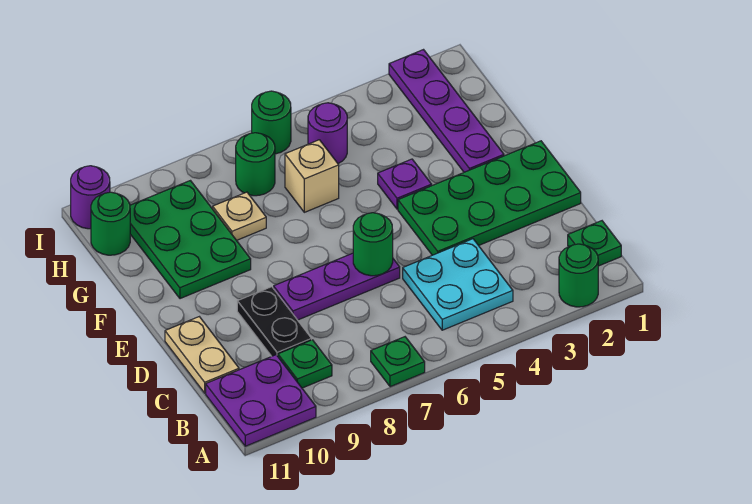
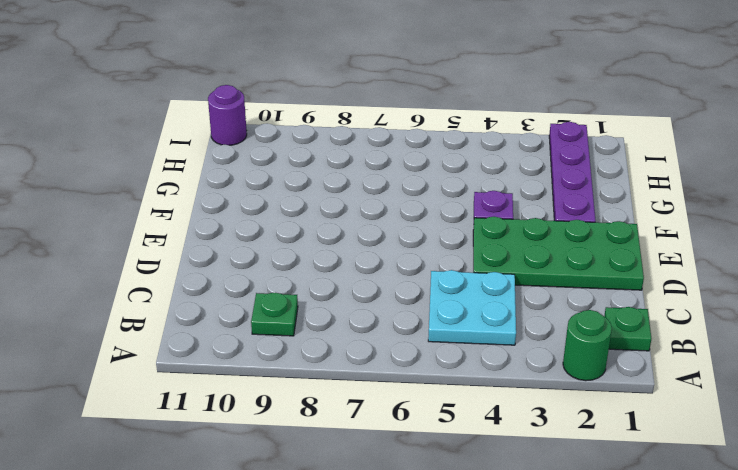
none -> green 1x1 plate [371,337,425,387]
none -> purple 2x2 plate [206,355,316,446]
none -> black 1x2 plate [237,287,312,356]

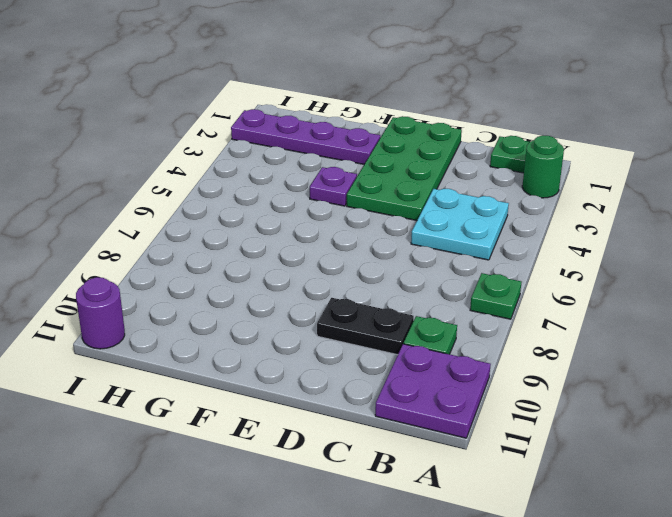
none -> tan 1x2 plate [165,317,239,393]
none -> purple 1x3 plate [274,253,400,320]
none -> green 2x3 plate [130,181,251,299]

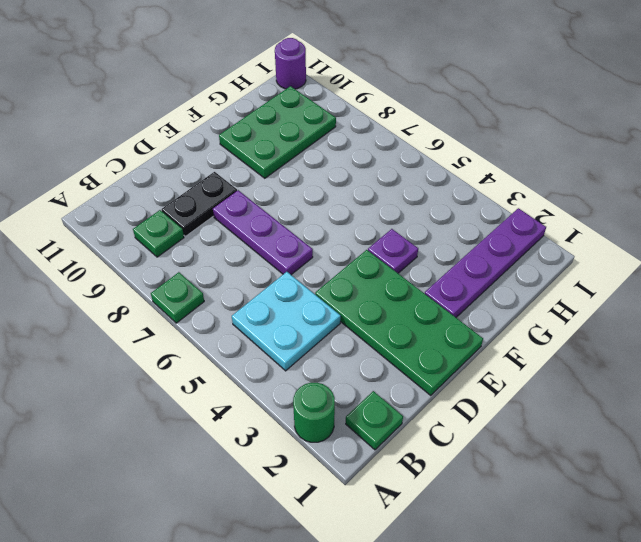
none -> purple 2x2 plate [206,355,316,446]
none -> tan 1x2 plate [165,317,239,393]
none -> tan 1x1 brick [285,140,339,212]

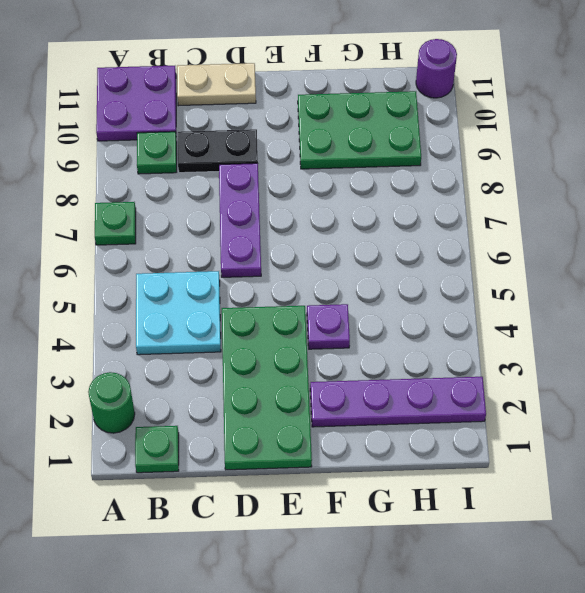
none -> tan 1x1 brick [285,140,339,212]
none -> tan 1x1 plate [213,192,266,240]
none -> purple 1x1 round brick [308,103,347,163]

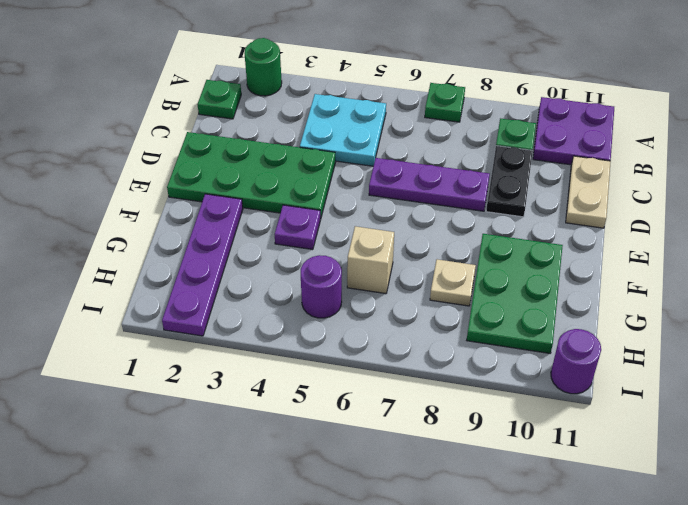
none -> green 1x1 round brick [236,133,275,196]
none -> green 1x1 round brick [91,192,130,255]
none -> green 1x1 round brick [252,91,291,154]

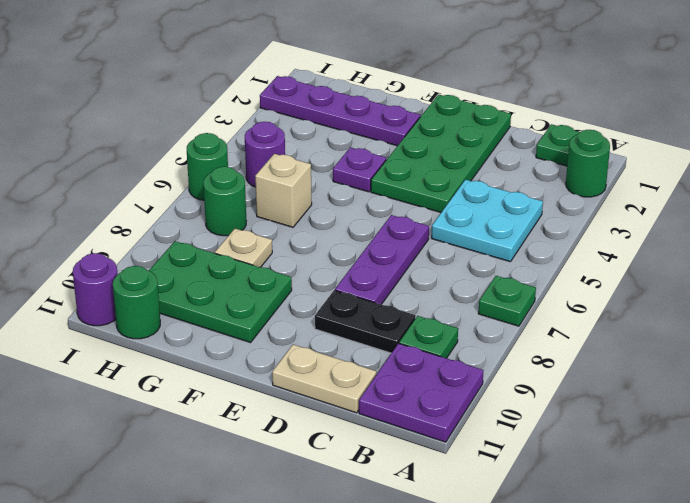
none -> green 1x1 round brick [353,213,393,276]

